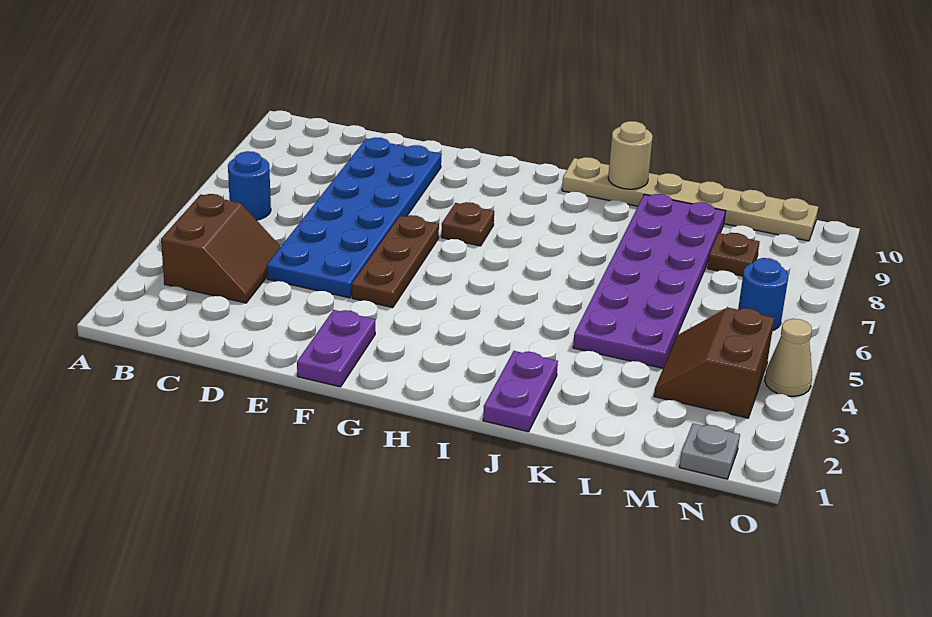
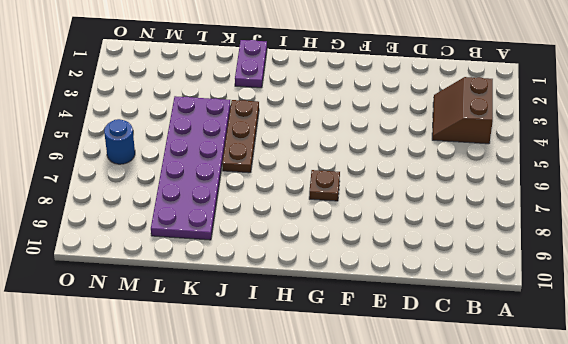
brown 1x3 plate [222,100,259,173] -> brown 1x3 plate moved to [352,215,439,308]
none -> blue 1x1 round brick [228,151,271,220]
none -> blue 2x6 plate [267,137,441,298]
none -> purple 1x2 plate [297,310,375,387]

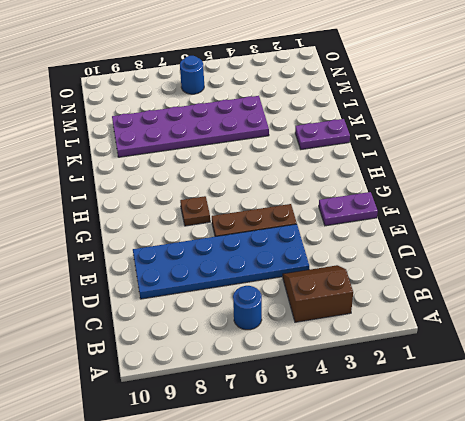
none -> tan 1x6 plate [562,157,818,241]
none -> brown 2x2 slope [654,308,774,418]
none -> brown 1x1 plate [708,233,759,276]

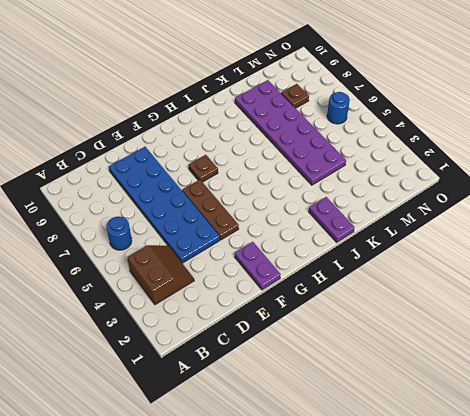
none -> tan 1x6 plate [562,157,818,241]
none -> brown 2x2 slope [654,308,774,418]
none -> grey 1x1 plate [679,423,740,479]

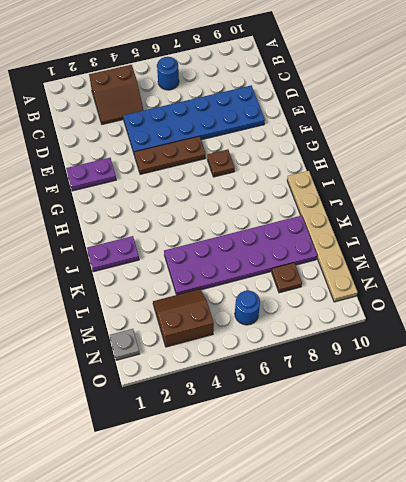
none -> tan 1x1 cone [765,319,812,396]
none -> tan 1x1 round brick [608,121,653,189]

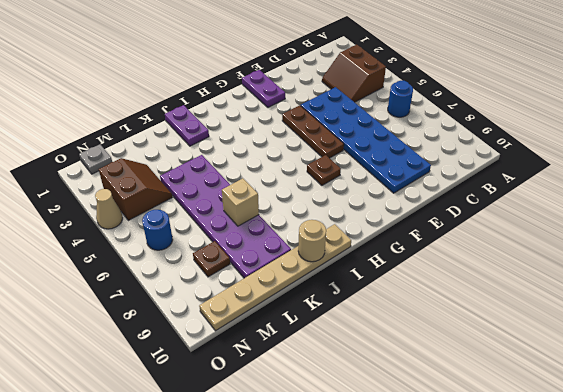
tan 1x1 brick [222,178,259,226] -> none

